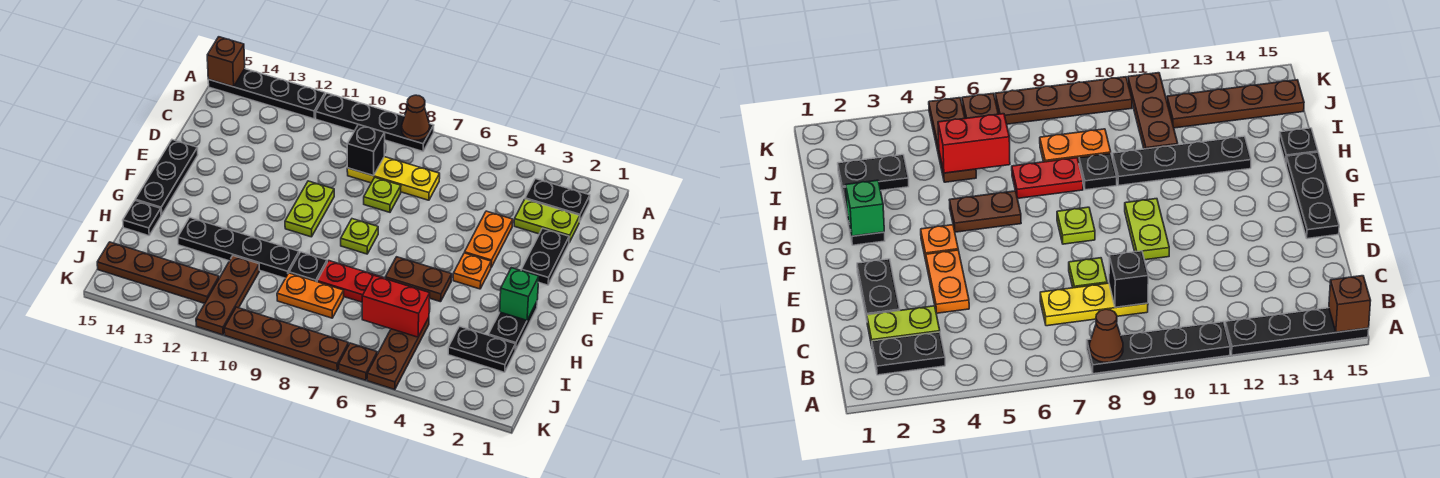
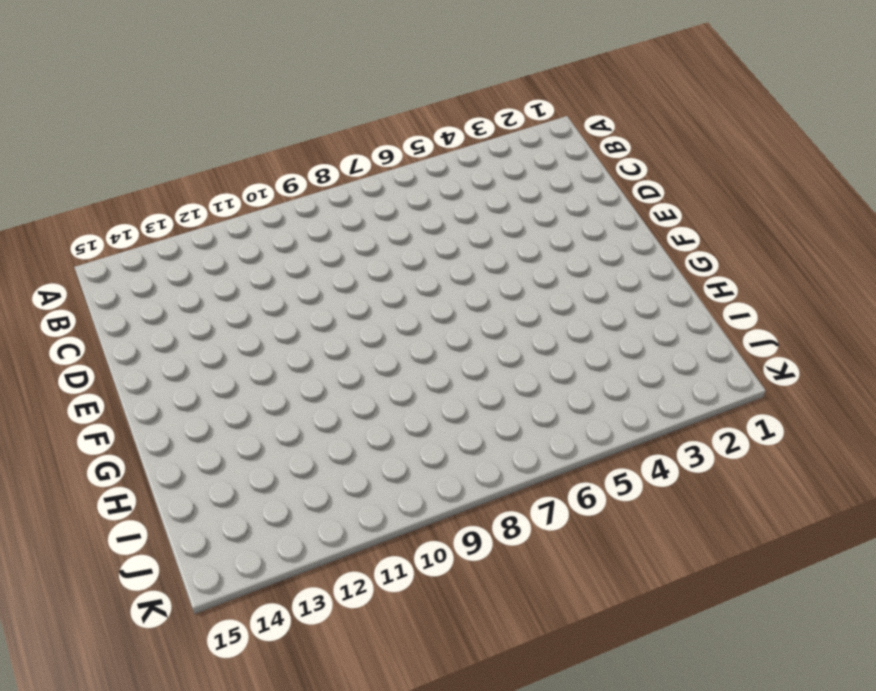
none -> black 1x4 plate [316,93,434,151]
none -> black 1x4 plate [208,69,325,119]
none -> black 1x2 plate [525,179,590,222]
none -> lime 1x2 plate [514,199,580,242]

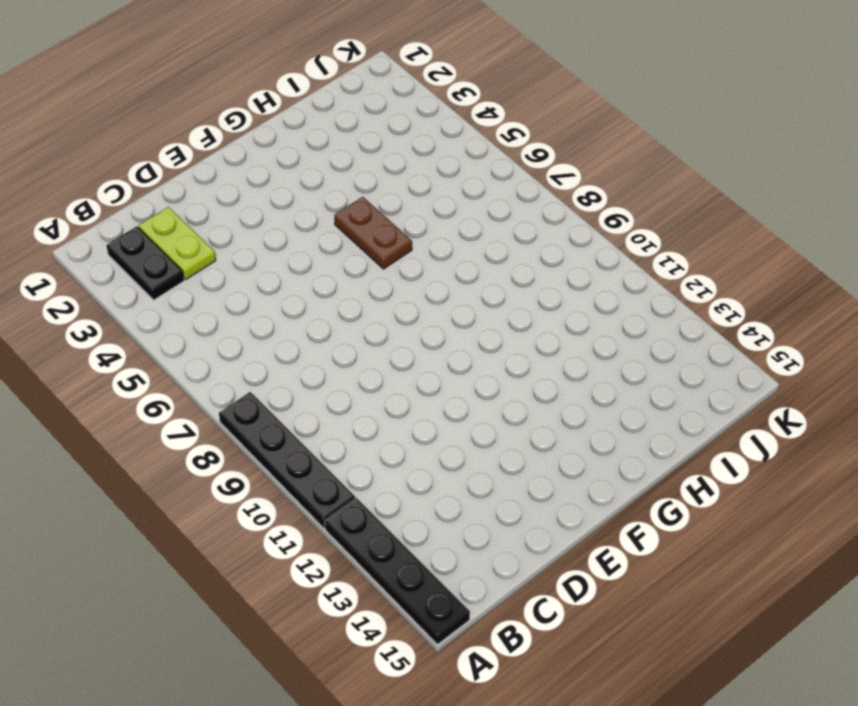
none -> yellow 1x3 plate [347,157,440,200]
none -> black 1x2 plate [521,228,569,285]
none -> orange 1x2 plate [465,211,513,267]
none -> lime 1x1 plate [364,178,401,212]

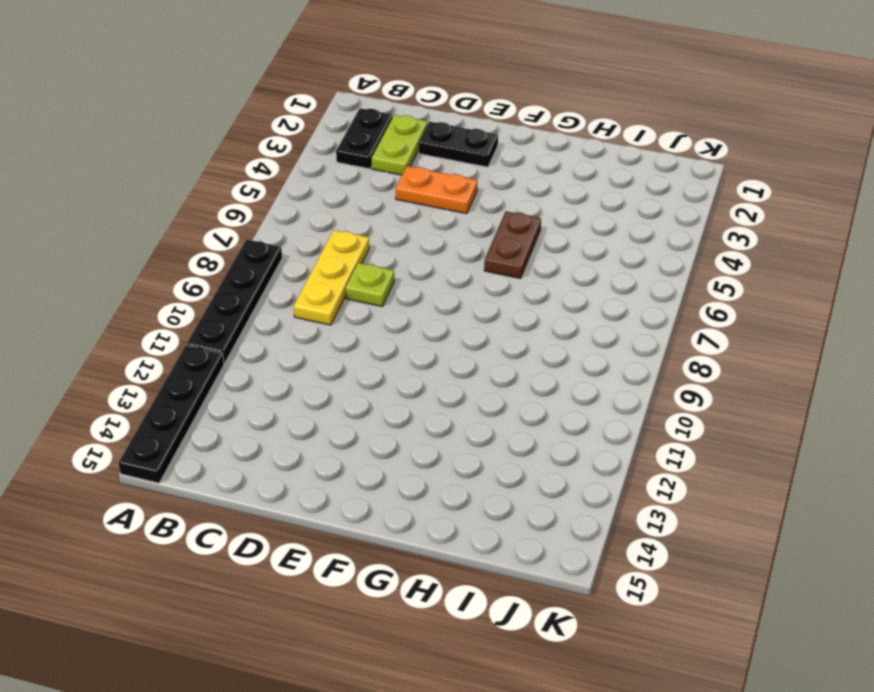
none -> lime 1x2 plate [285,181,334,237]
none -> black 1x3 plate [135,140,198,215]
none -> orange 1x1 plate [453,253,491,289]
none -> lime 1x1 plate [341,219,378,254]

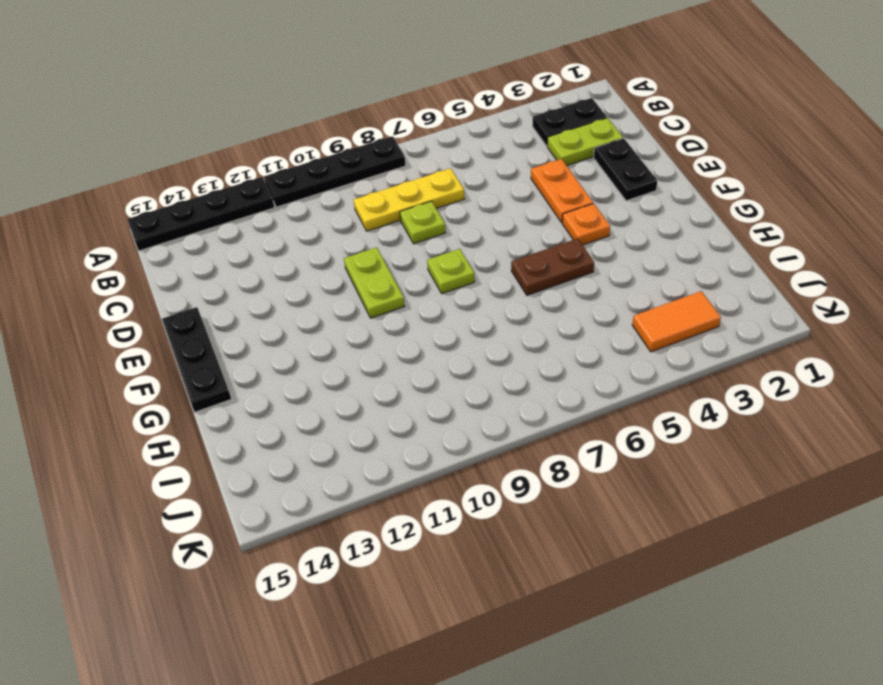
orange 1x2 tile [632,291,721,352] -> none
none -> black 1x2 plate [489,302,537,350]
none -> red 1x2 plate [317,261,383,302]
none -> black 1x1 plate [289,252,327,282]
none -> black 1x4 plate [178,218,299,278]

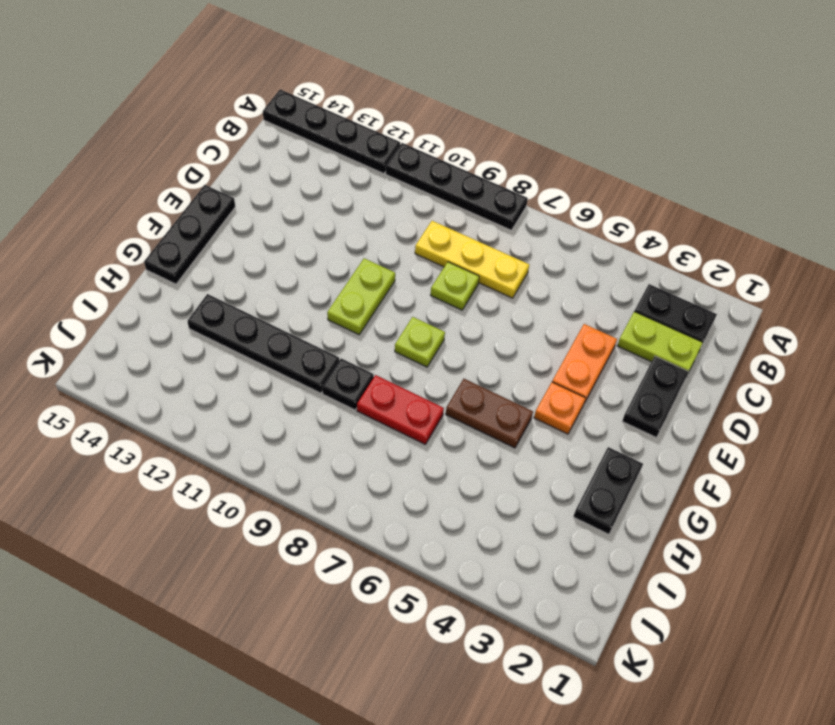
none -> black 1x1 plate [123,201,161,236]
none -> black 1x2 plate [448,326,516,372]
none -> brown 1x3 plate [367,318,429,390]
none -> orange 1x2 plate [277,273,344,318]

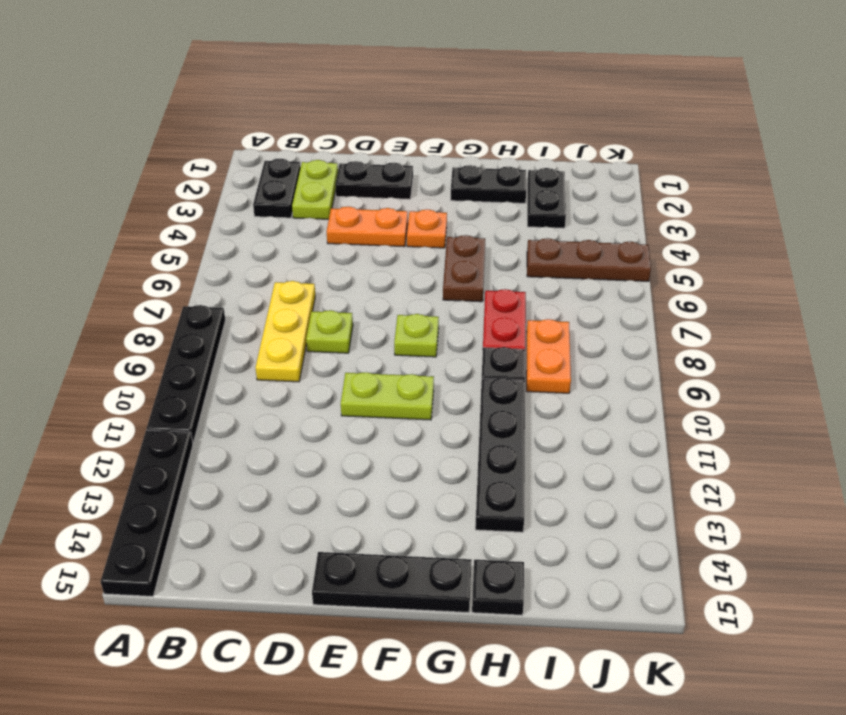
none -> brown 1x3 plate [196,256,259,335]
none -> brown 1x4 plate [97,242,219,303]
none -> brown 1x1 plate [339,343,377,380]
none -> brown 1x4 plate [224,307,349,371]

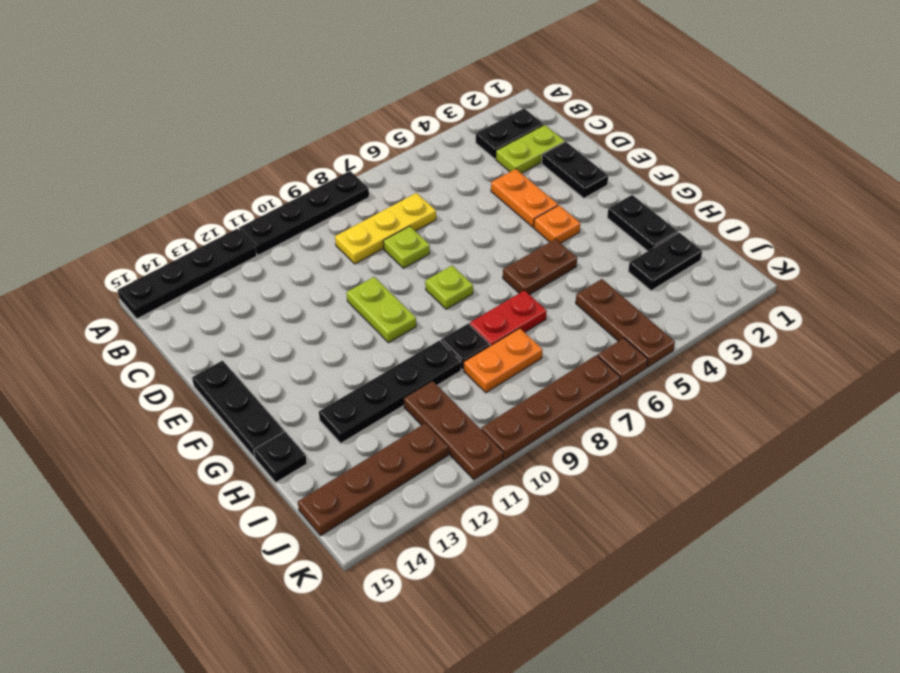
none -> brown 1x1 cone [402,95,430,140]
none -> brown 1x1 brick [207,37,245,87]
none -> black 1x1 brick [347,124,385,176]
none -> green 1x1 brick [500,268,539,320]

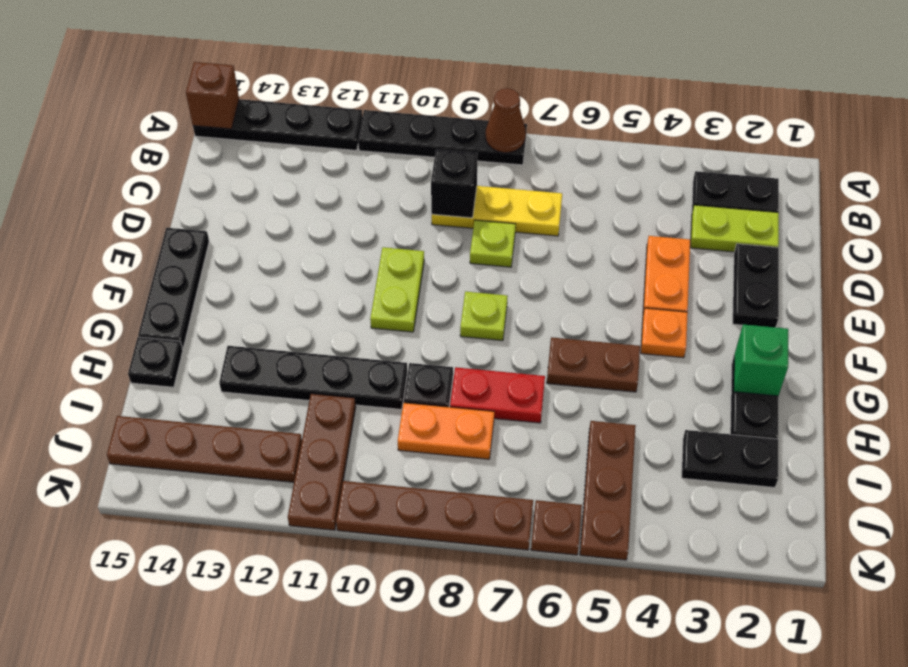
none -> red 1x2 brick [362,275,430,337]

